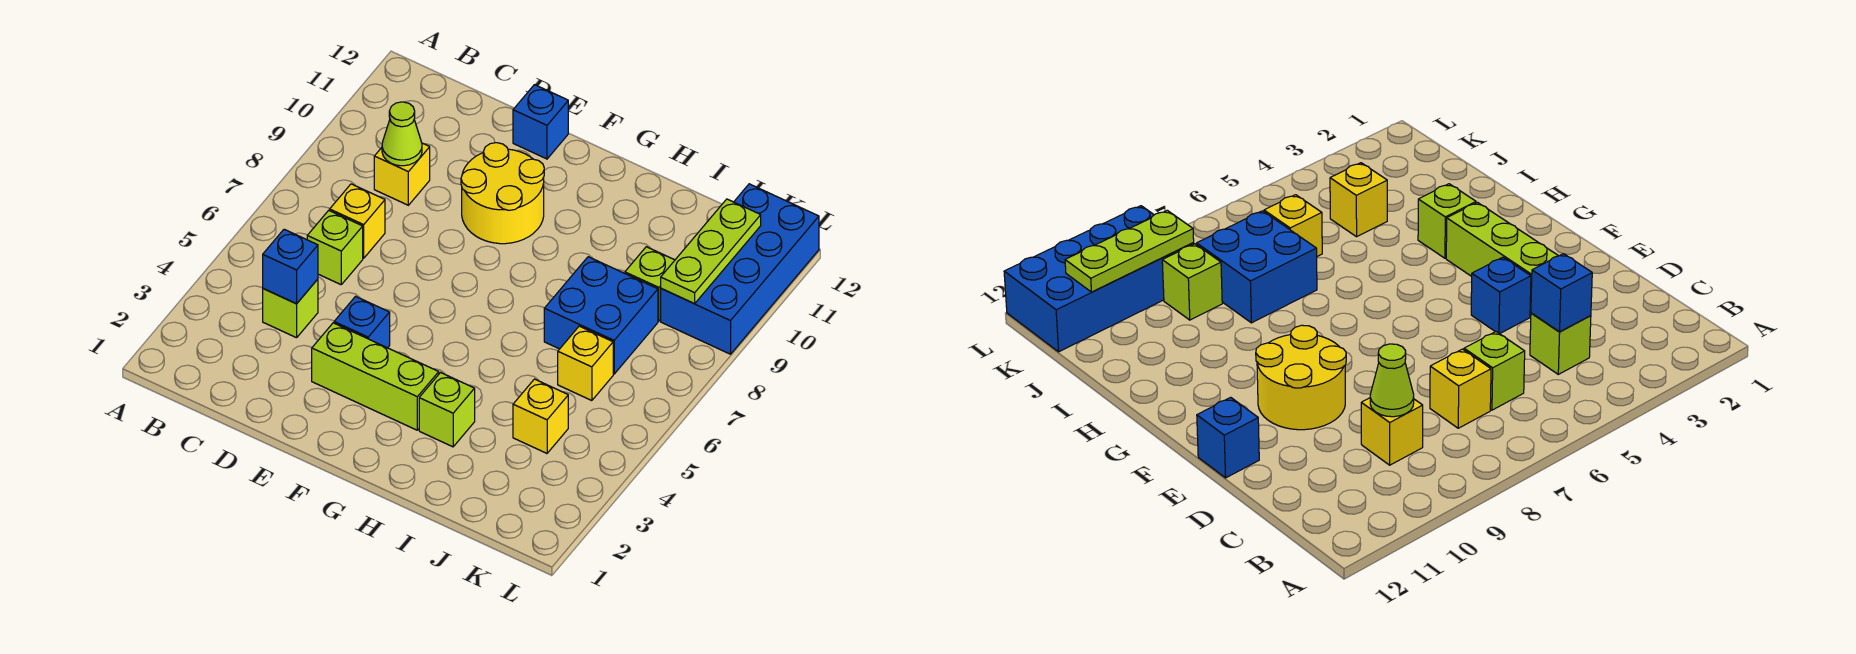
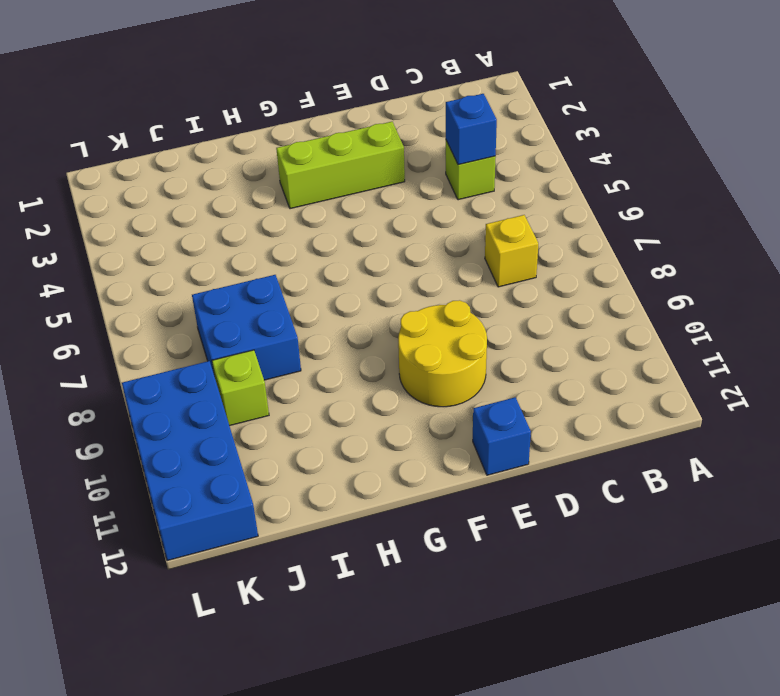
none -> lime 1x1 brick [307,210,363,285]
none -> yellow 1x1 brick [374,143,430,205]
none -> blue 1x1 brick [334,296,390,348]

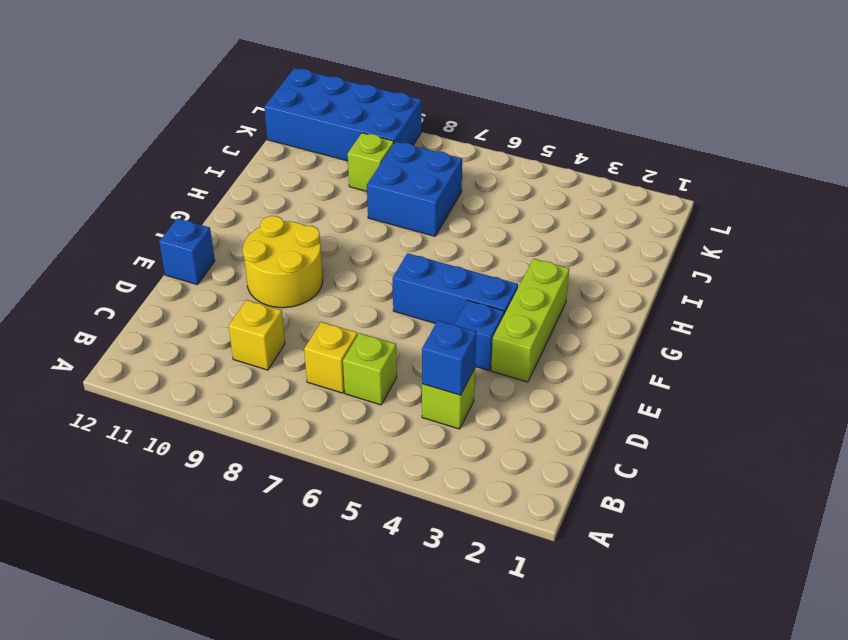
blue 1x3 brick [393,253,518,325] -> none
none -> lime 1x1 brick [419,373,475,447]
none -> yellow 1x1 brick [513,379,568,453]
none -> yellow 1x1 brick [558,326,613,401]

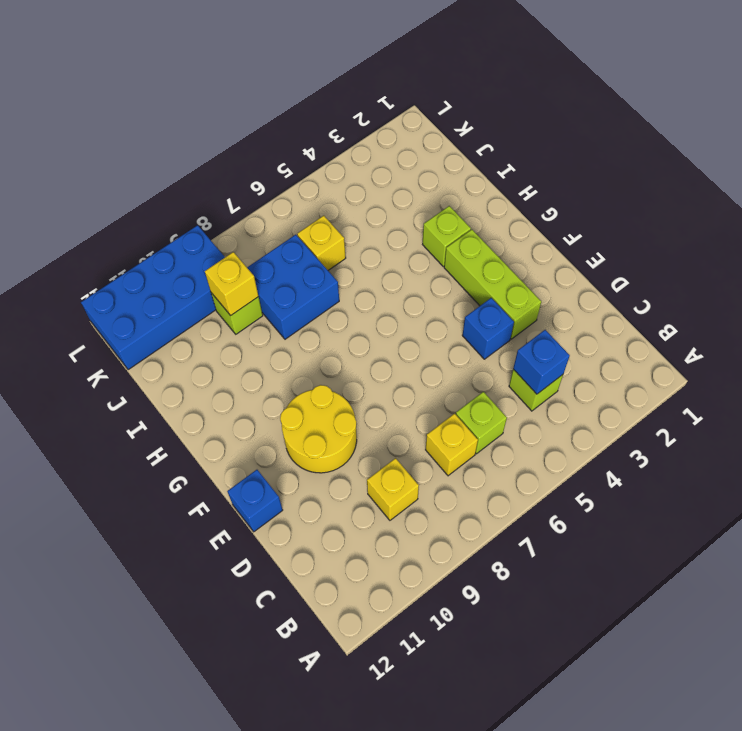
yellow 1x1 brick [205,252,259,316] -> yellow 1x1 brick moved to [513,379,568,453]
none -> lime 1x1 cone [382,102,422,166]
none -> lime 1x3 plate [661,199,761,304]

